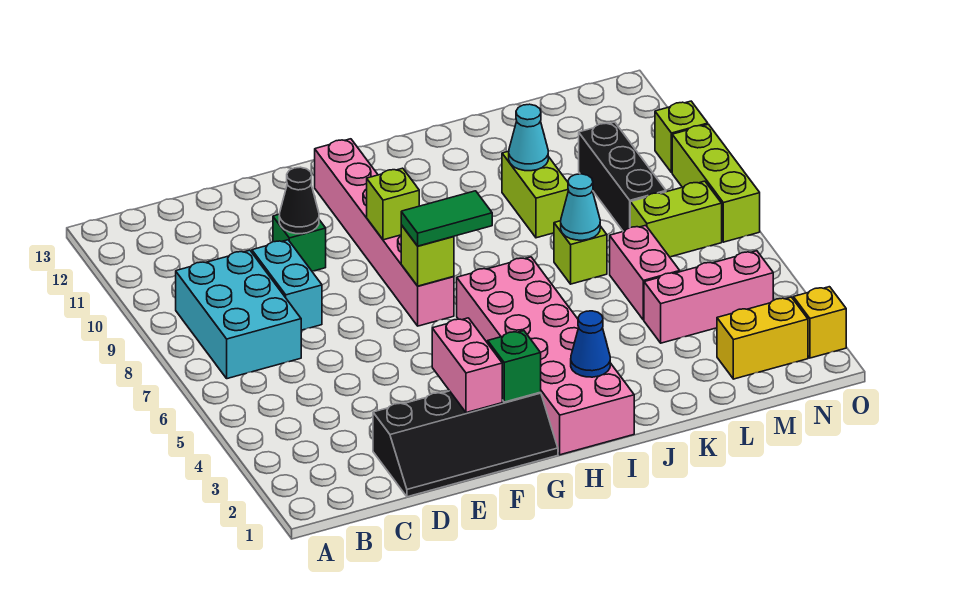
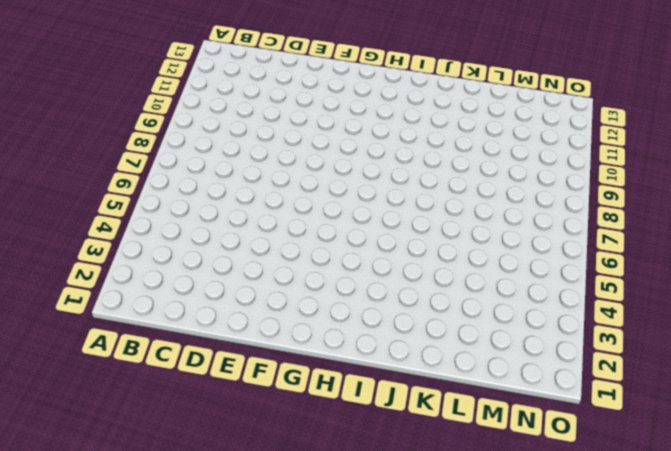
none -> cyan 2x3 brick [176,250,301,379]
none -> black 2x4 slope [373,391,558,497]
none -> cyan 1x2 brick [252,240,322,330]

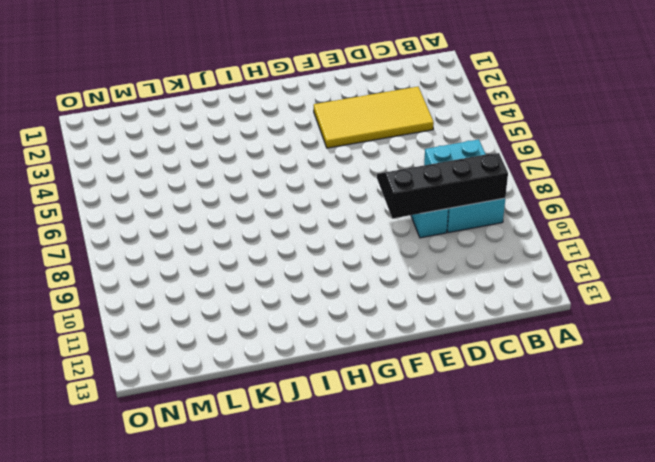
black 2x4 slope [377,153,508,219] -> black 2x4 slope moved to [373,391,558,497]
yellow 2x4 tile [314,87,434,148] -> none
none -> green 1x1 brick [273,214,326,271]
none -> pink 1x6 brick [315,139,454,326]
none -> pink 2x6 brick [457,257,634,455]

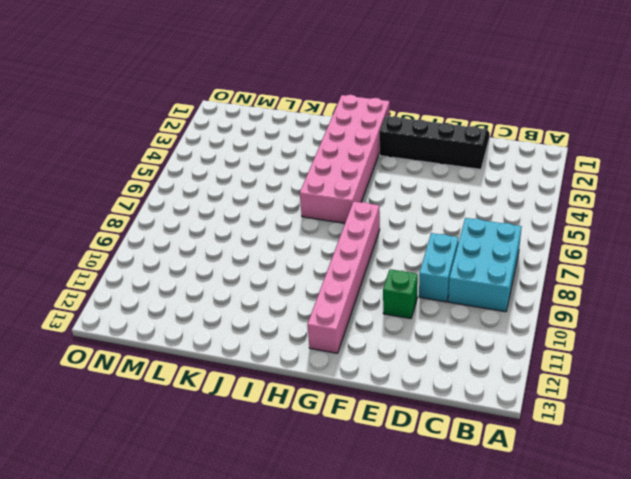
none -> lime 1x1 brick [554,221,607,284]
none -> lime 1x2 brick [502,151,568,238]
none -> pink 1x3 brick [644,251,773,343]

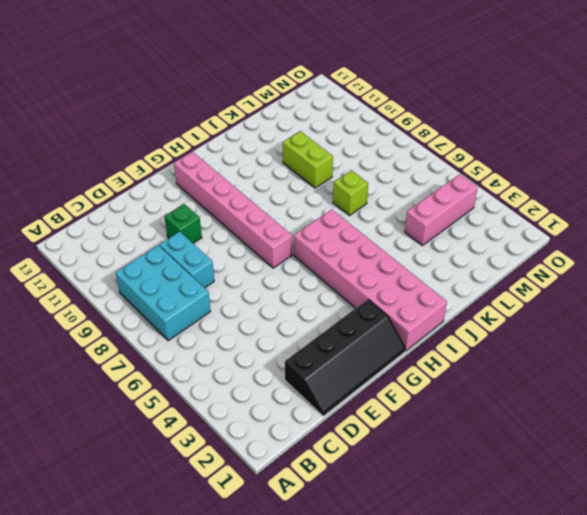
none -> pink 1x2 brick [610,225,680,320]
none -> yellow 1x2 brick [717,297,808,379]
none -> lime 1x2 brick [630,181,722,257]

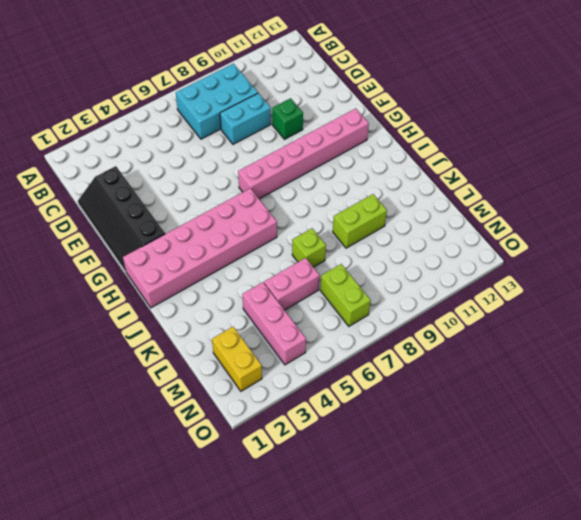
none -> black 1x3 brick [579,122,666,231]
none -> yellow 1x1 brick [793,287,846,358]
none -> lime 1x3 brick [672,124,760,242]

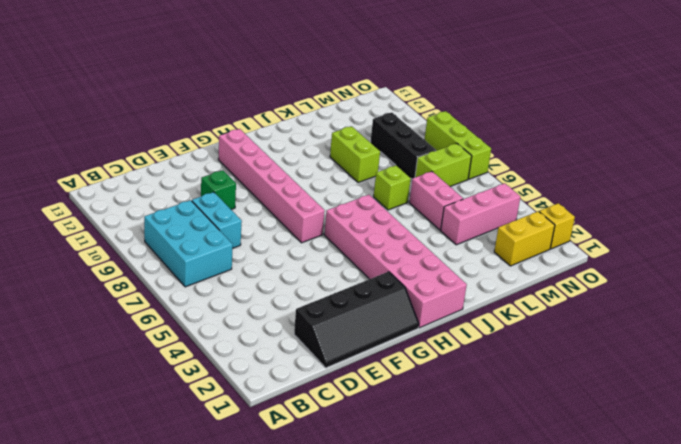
none -> lime 1x1 brick [655,101,708,173]
none -> black 1x1 cone [279,167,319,234]
none -> pink 1x2 brick [432,318,502,413]

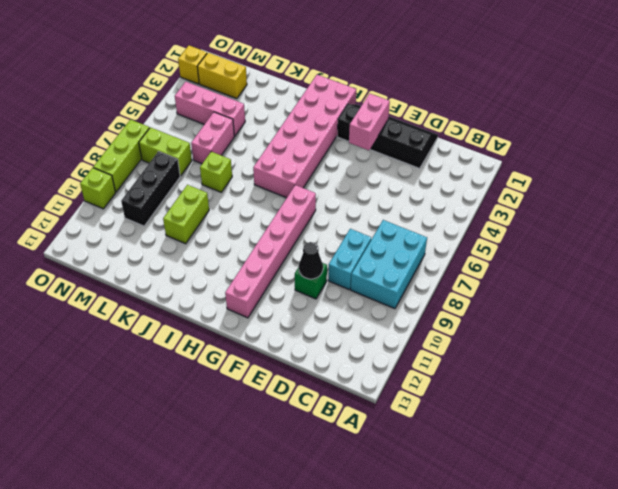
none -> green 1x1 brick [488,331,541,402]
none -> lime 1x1 brick [401,225,454,286]
none -> lime 1x1 brick [367,168,419,240]

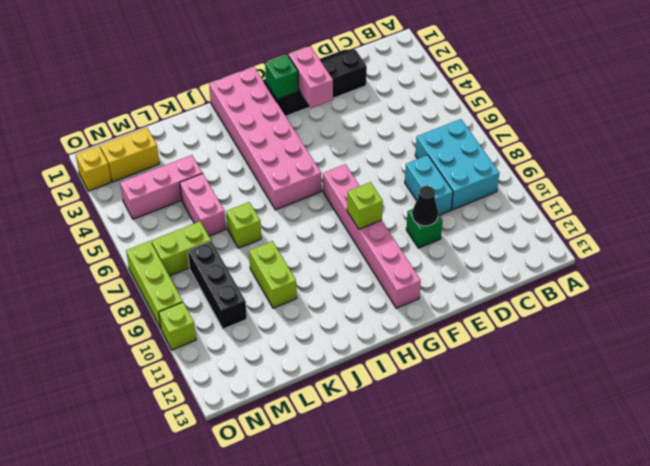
none -> lime 1x1 brick [401,225,454,286]
none -> blue 1x1 cone [571,311,610,377]
none -> cyan 1x1 cone [561,174,600,240]

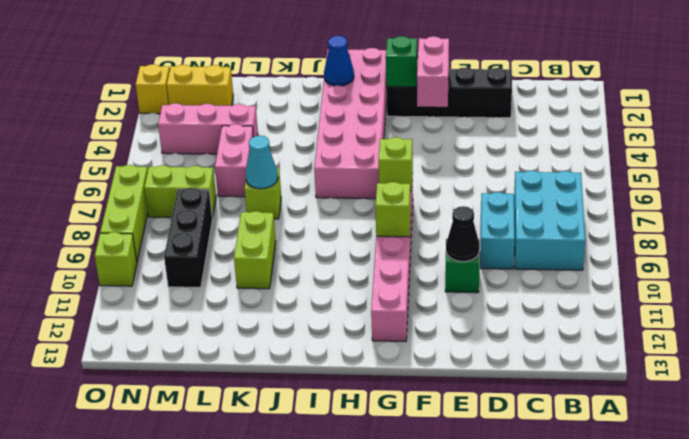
none -> cyan 1x1 cone [509,104,548,171]
none -> green 1x2 tile [401,191,492,246]

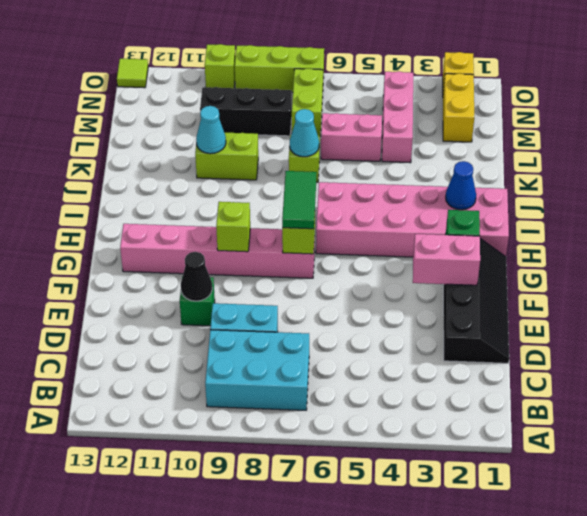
lime 1x1 tile [117,59,148,88] -> none

